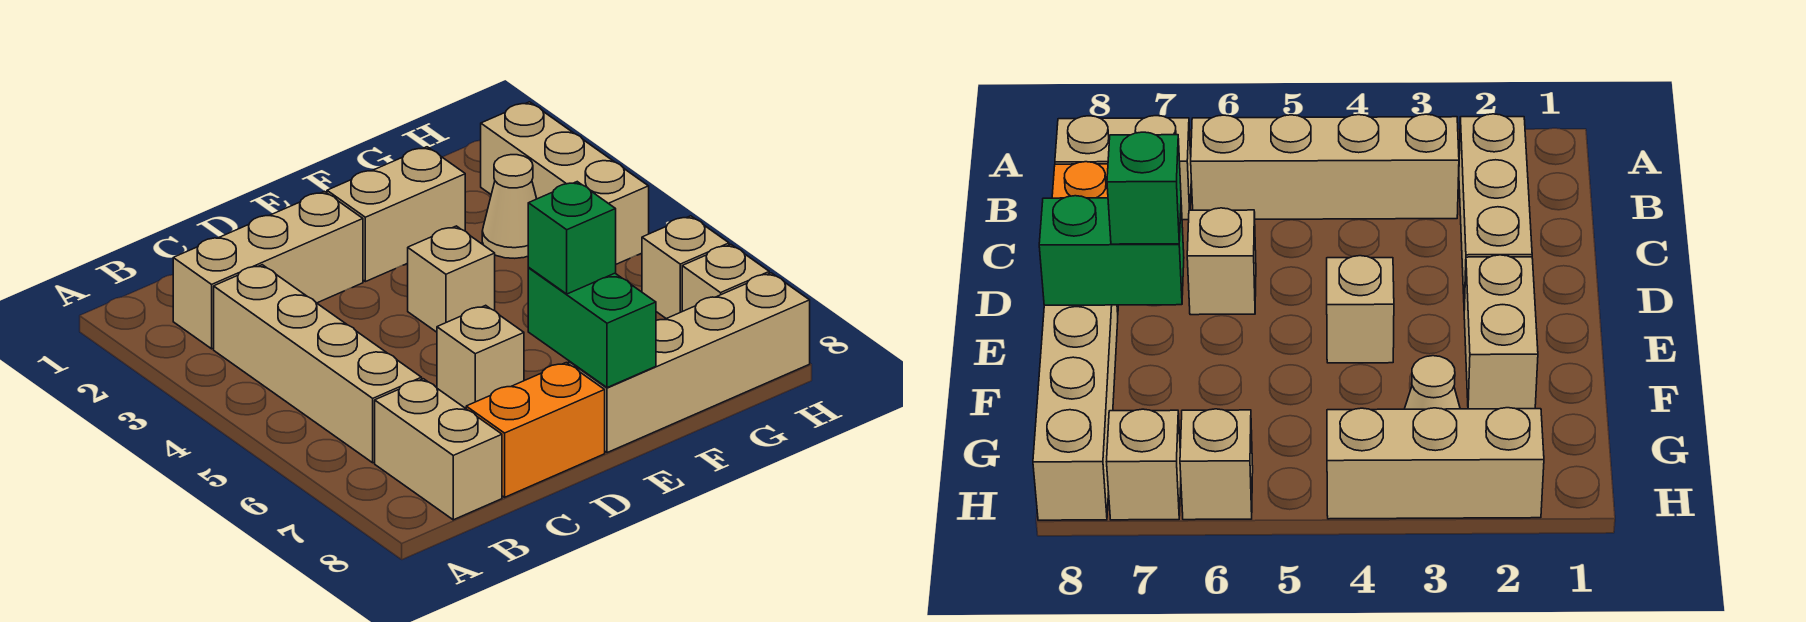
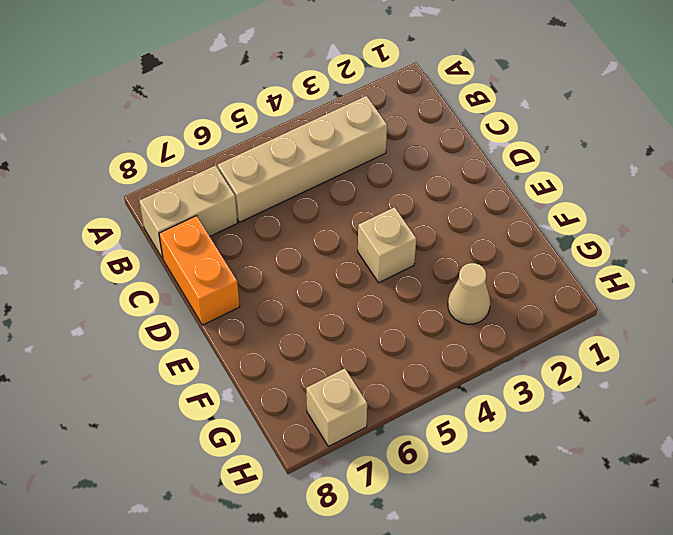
none -> tan 1x3 brick [173,192,363,349]
none -> tan 1x1 brick [437,305,524,408]
none -> tan 1x2 brick [327,147,465,282]

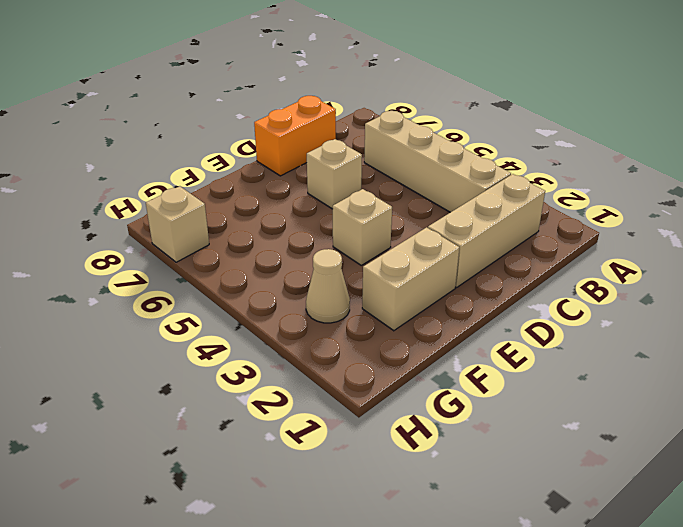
none -> tan 1x2 brick [375,379,502,520]
none -> tan 1x4 brick [569,273,810,453]
none -> tan 1x3 brick [481,102,649,264]

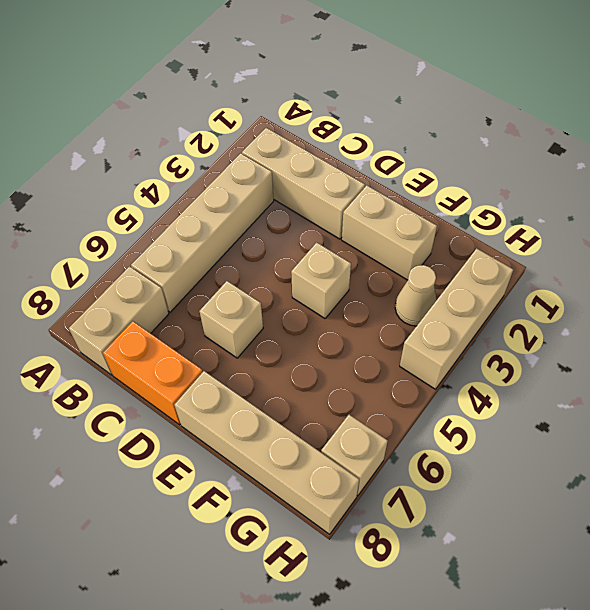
none -> tan 1x1 brick [642,216,729,319]
none -> green 1x2 brick [528,268,656,388]
none -> green 1x1 brick [528,182,616,294]

